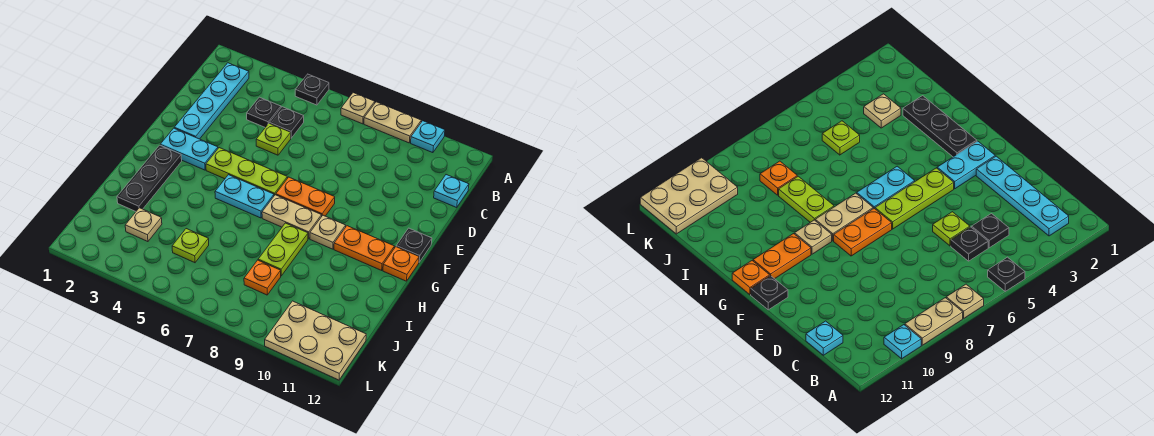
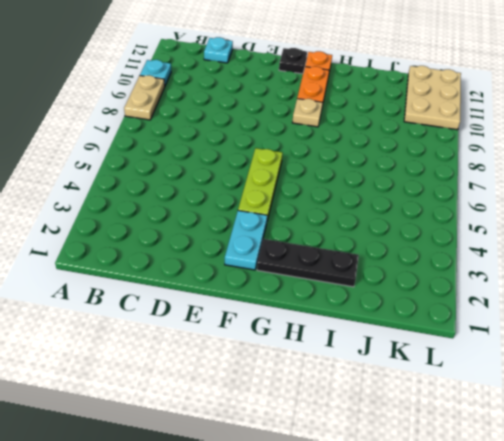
none -> black 1x1 plate [295,74,329,105]
none -> tan 1x1 plate [341,93,375,124]
none -> cyan 1x4 plate [174,63,249,139]

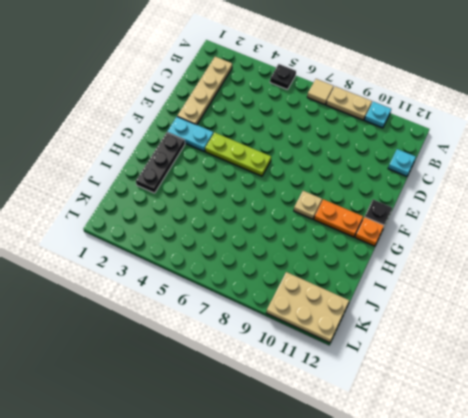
tan 1x1 tile [307,79,334,105] -> tan 1x1 plate [341,93,375,124]
tan 1x4 plate [177,57,232,125] -> cyan 1x4 plate [174,63,249,139]
none -> black 1x1 plate [247,97,281,127]
none -> black 1x1 plate [270,107,304,138]
none -> lime 1x1 plate [256,123,291,155]

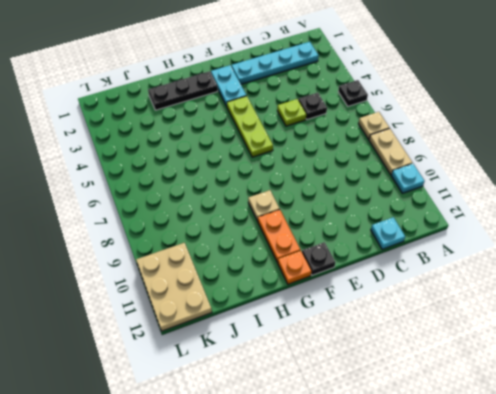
none -> black 1x1 plate [247,97,281,127]
none -> orange 1x2 plate [276,177,335,216]
none -> cyan 1x2 plate [215,175,274,218]

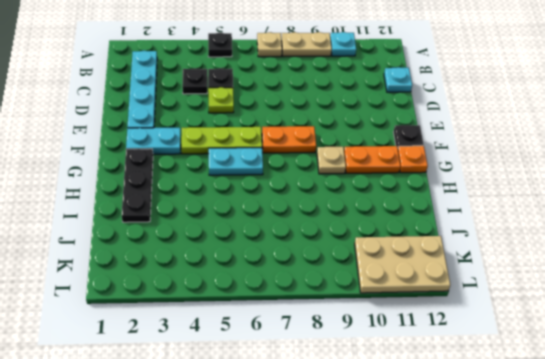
none -> tan 1x2 plate [262,195,322,239]
none -> lime 1x2 plate [258,223,308,276]
none -> tan 1x1 plate [125,208,162,242]

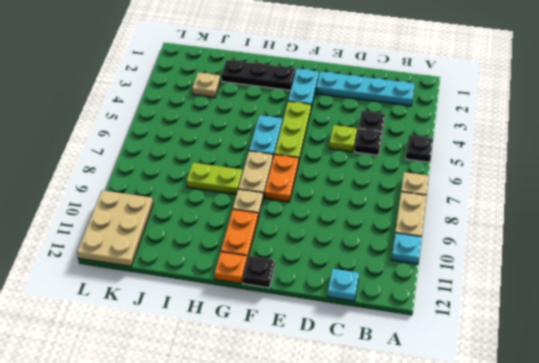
none -> lime 1x1 plate [172,229,209,263]
none -> orange 1x1 plate [244,260,281,295]

